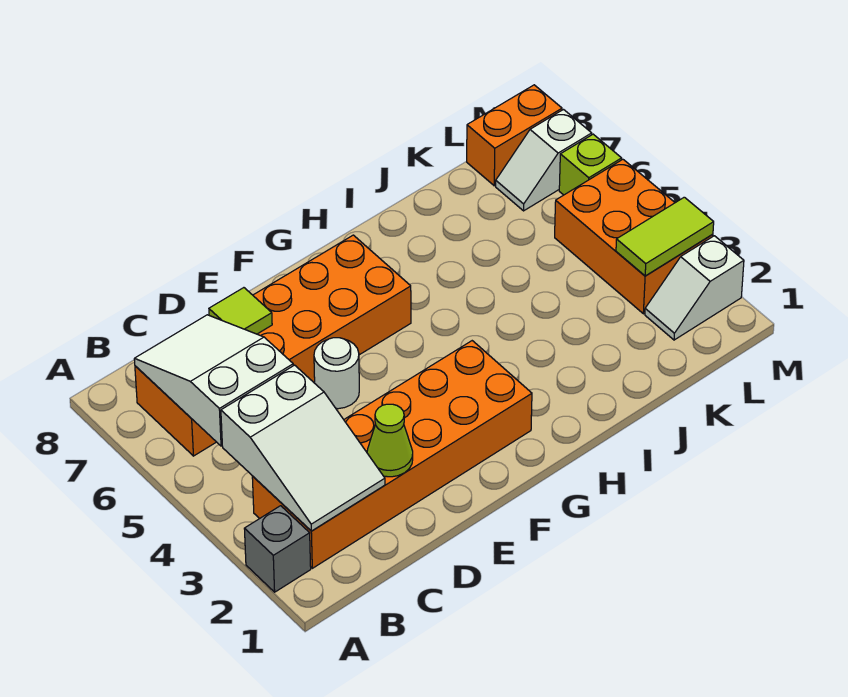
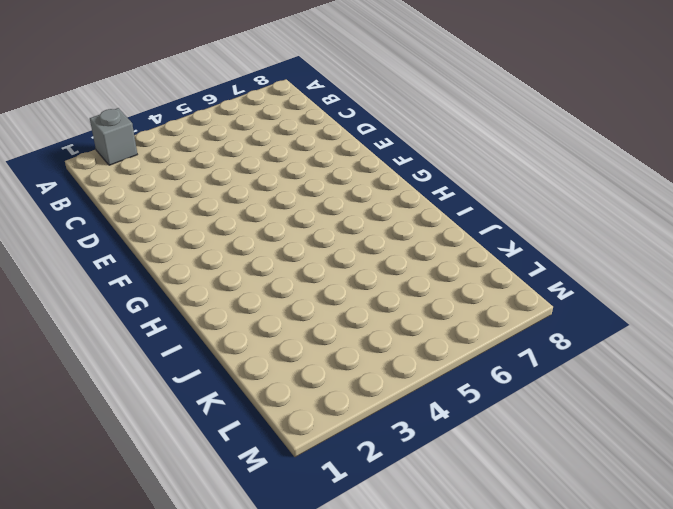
none -> orange 2x6 brick [252,341,532,568]
none -> orange 2x6 brick [135,235,411,456]
none -> white 1x1 round brick [314,338,359,409]

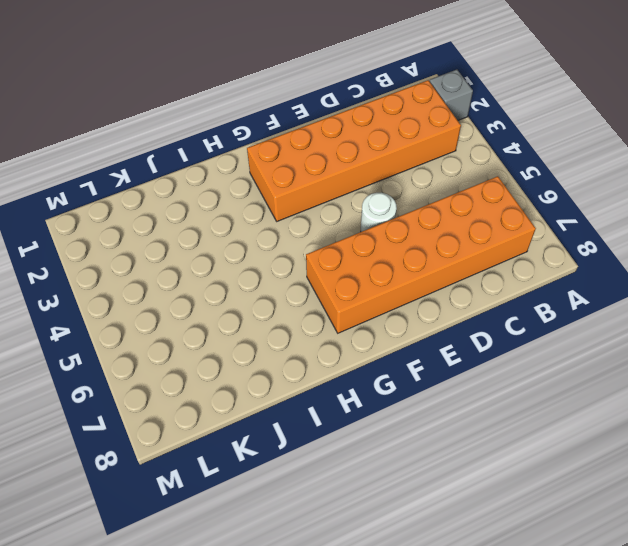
none -> white 1x2 slope [645,236,744,340]
none -> orange 2x3 brick [555,159,713,314]
none -> white 1x2 slope [496,110,592,211]

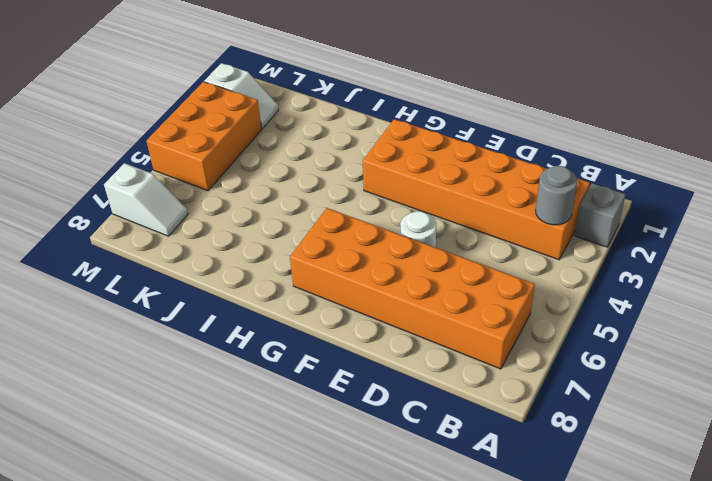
grey 1x1 round brick [536,166,577,225] -> white 2x3 slope [221,365,385,531]
none -> orange 1x2 brick [467,85,562,186]
none -> lime 1x1 brick [559,134,622,195]
none -> white 2x3 slope [134,315,293,446]

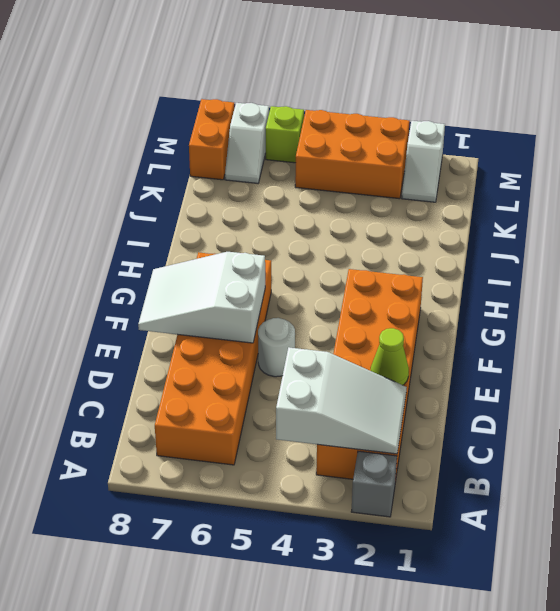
white 2x3 slope [138,252,265,343] -> white 2x3 slope moved to [134,315,293,446]
none -> lime 1x1 tile [209,288,272,334]
none -> lime 1x2 tile [616,197,714,276]

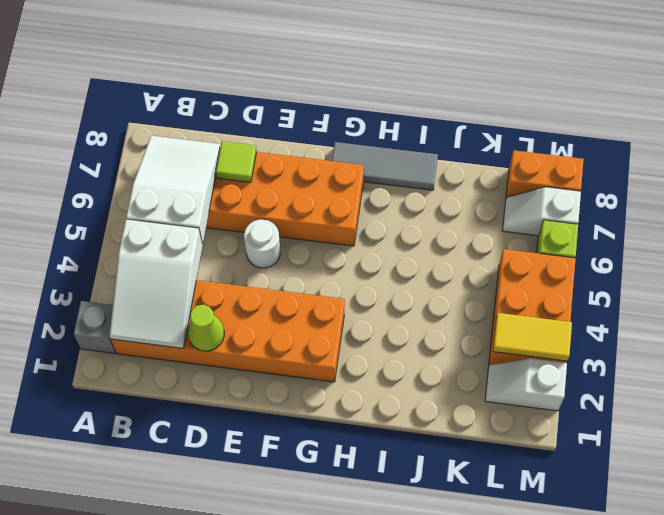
grey 1x3 tile [332,142,438,190] -> none
yellow 1x2 tile [493,313,572,361] -> lime 1x2 tile [616,197,714,276]

